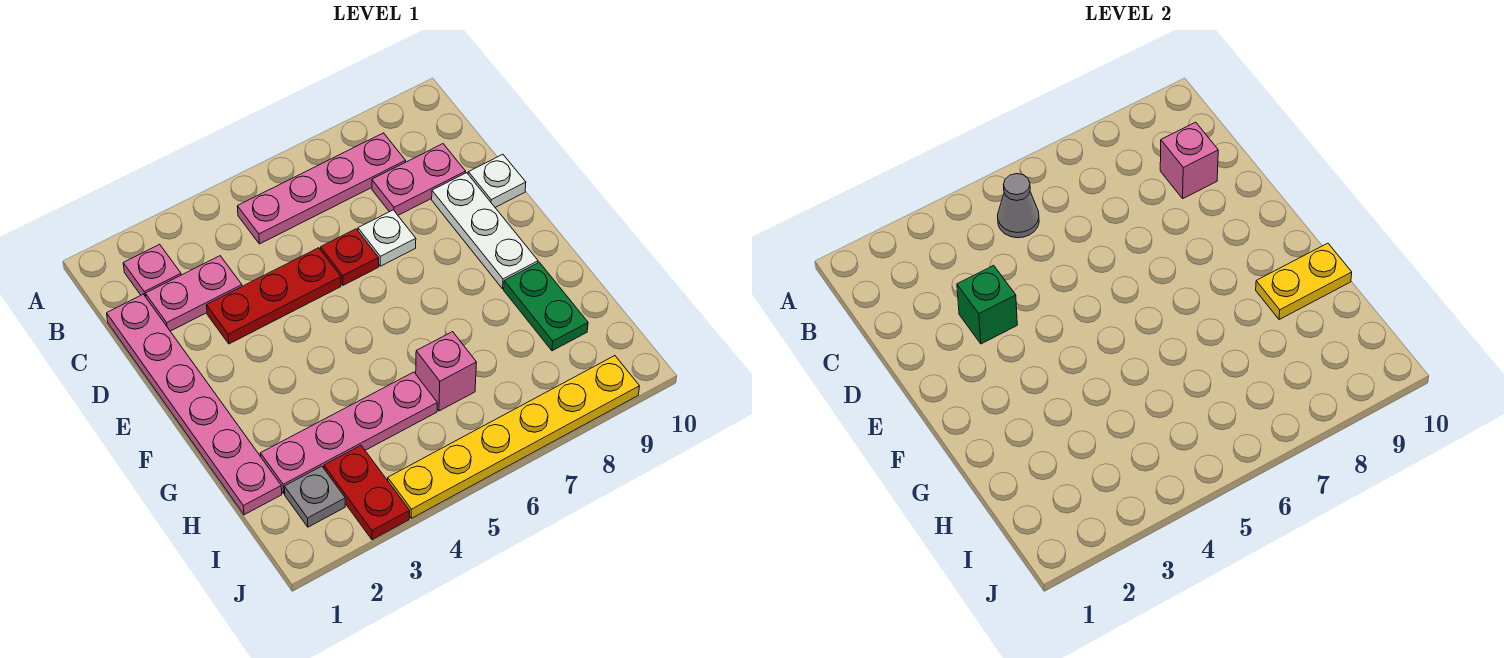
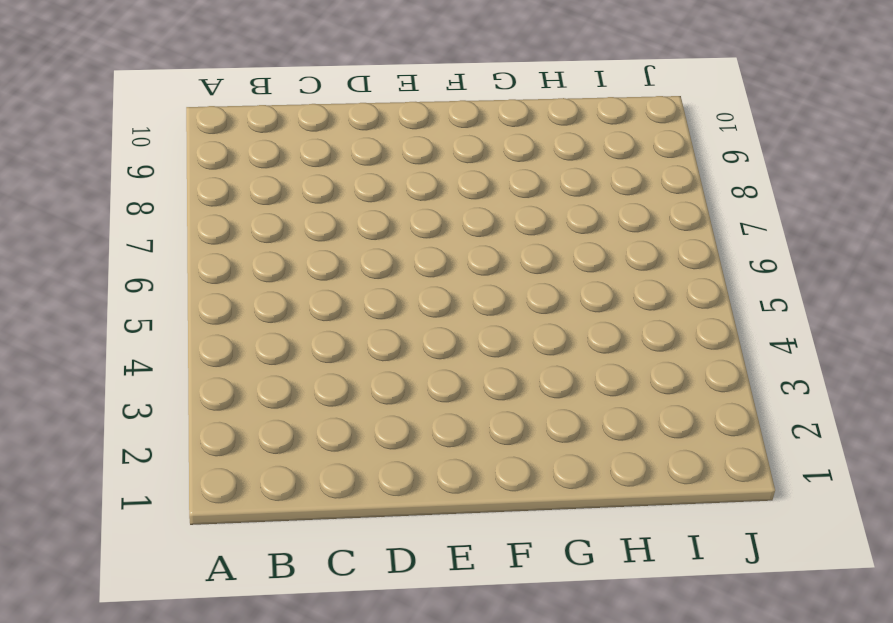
none -> pink 1x1 plate [123,244,181,297]
none -> pink 1x4 plate [237,133,406,244]
none -> pink 1x6 plate [107,294,282,515]

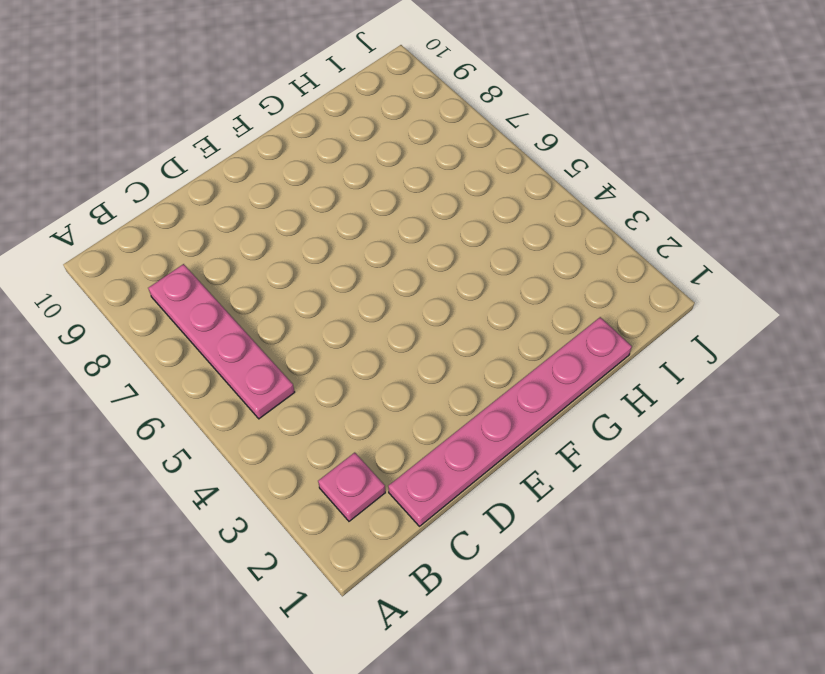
none -> pink 1x2 plate [145,256,242,331]
none -> pink 1x2 plate [372,144,466,215]
none -> red 1x3 plate [207,248,341,344]

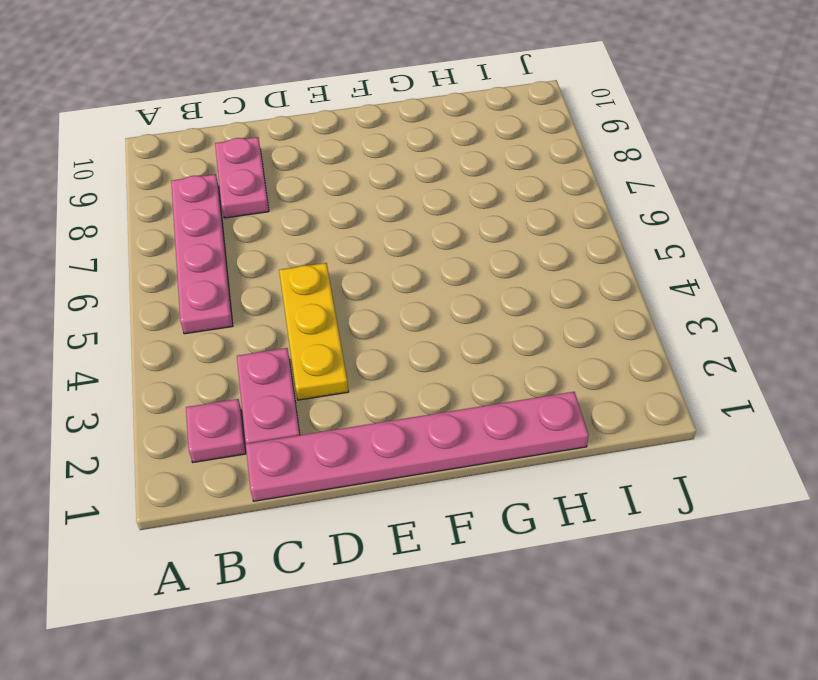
yellow 1x3 plate [279,263,349,400] -> red 1x3 plate [207,248,341,344]
none -> red 1x1 plate [321,229,379,285]
none -> white 1x1 plate [358,210,416,266]
none -> white 1x3 plate [432,173,538,289]

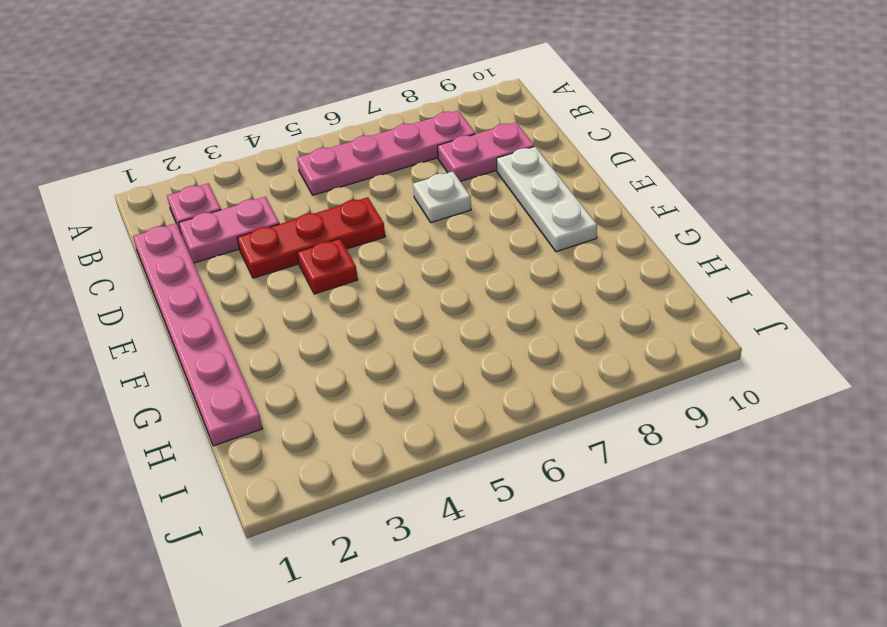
red 1x1 plate [297,239,358,294] -> red 1x1 plate moved to [321,229,379,285]
none -> white 1x1 plate [468,154,526,207]
none -> green 1x2 plate [504,262,588,351]
none -> pink 1x4 plate [260,372,437,493]

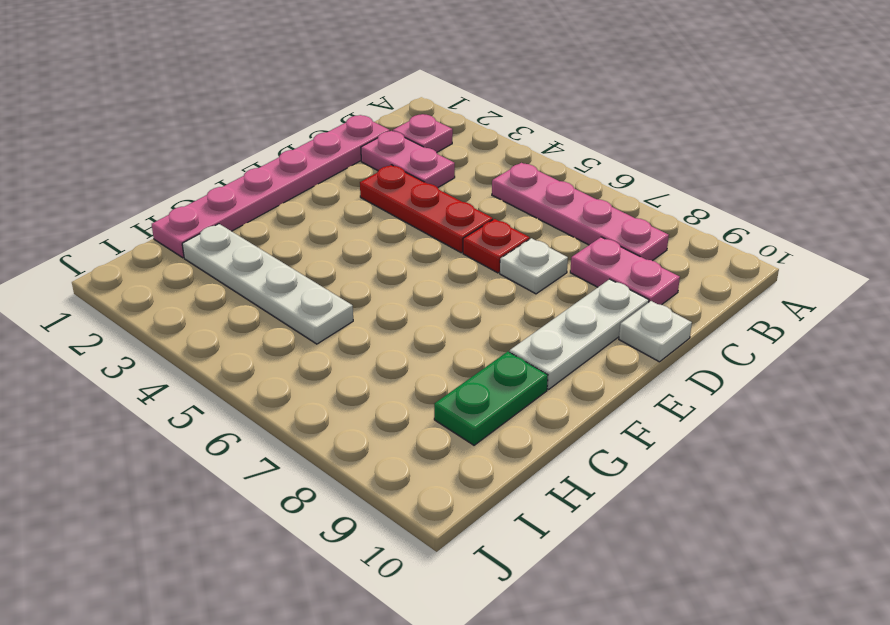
white 1x4 plate [182,224,353,344] -> pink 1x4 plate [260,372,437,493]
none -> pink 1x1 brick [416,332,477,411]
none -> grey 1x1 plate [284,466,345,527]
none -> red 1x2 plate [324,446,410,540]

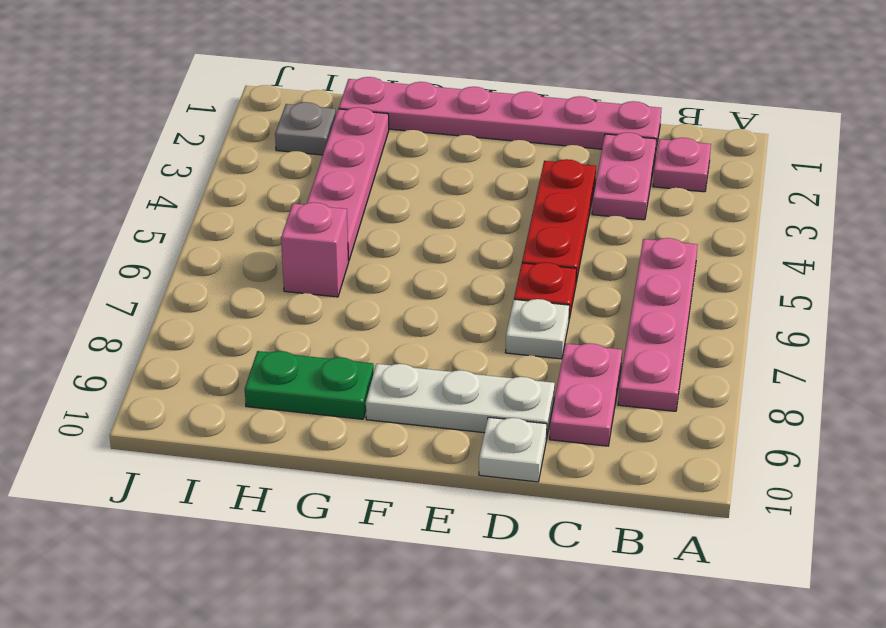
none -> red 1x2 plate [324,446,410,540]
none -> yellow 1x6 plate [388,356,639,518]
none -> grey 1x1 cone [998,174,1039,238]

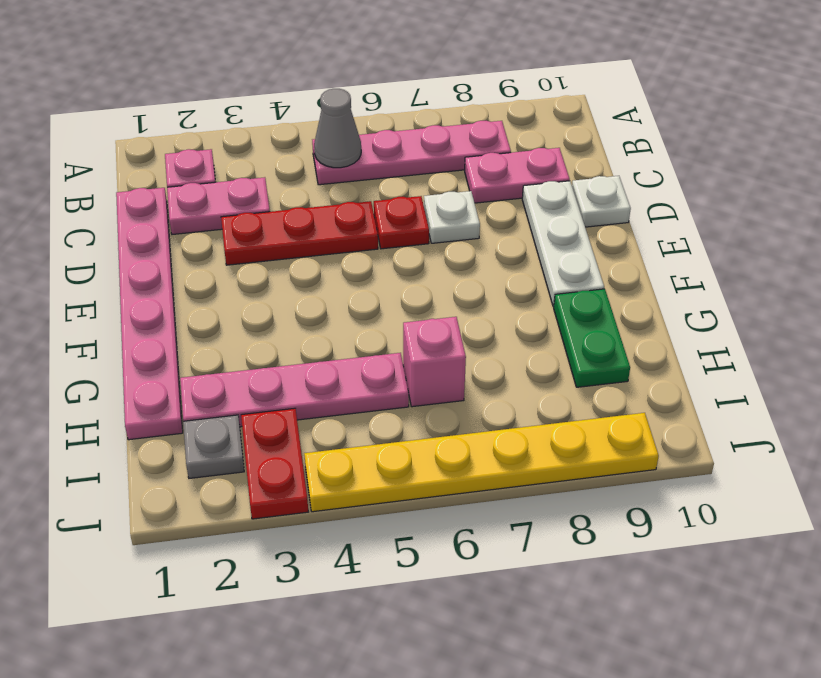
none -> pink 1x1 brick [1160,122,1218,198]
none -> green 1x1 brick [957,265,1017,344]
none -> yellow 1x2 plate [1256,243,1352,320]

